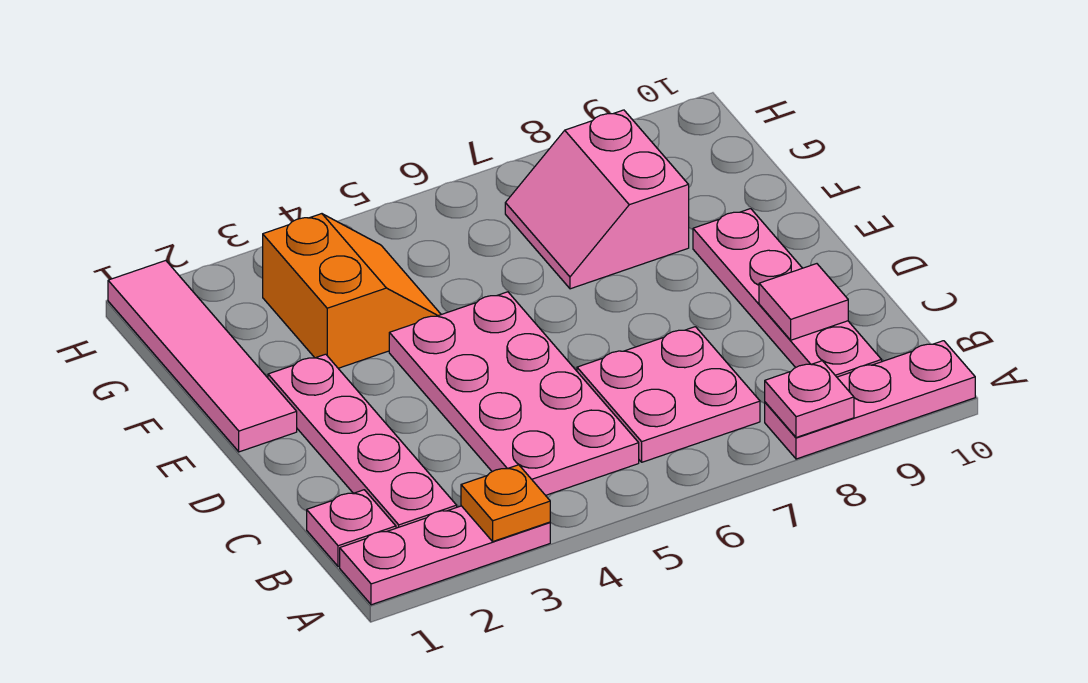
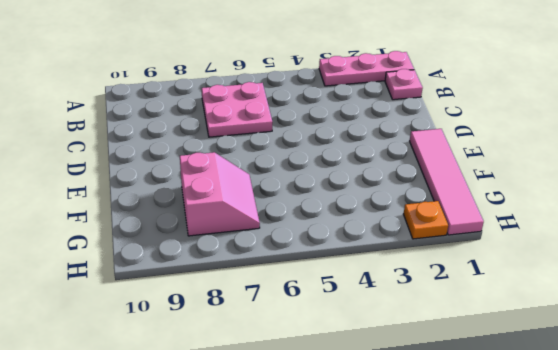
orange 1x1 plate [403,201,448,239] -> orange 1x1 plate moved to [461,465,550,541]
none -> pink 1x3 plate [765,341,975,459]
none -> pink 1x4 plate [268,354,457,528]
none -> pink 2x4 plate [389,292,639,495]

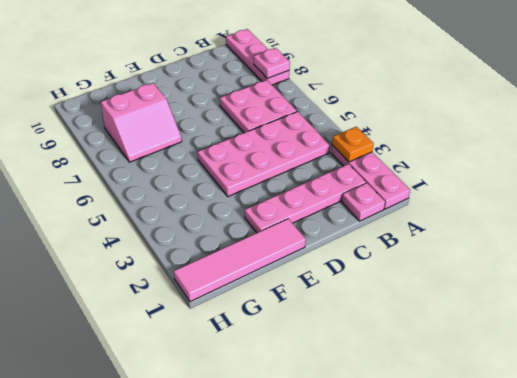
none -> pink 1x4 plate [693,209,882,377]
none -> orange 2x2 slope [263,214,441,368]
none -> pink 1x1 tile [759,264,848,340]

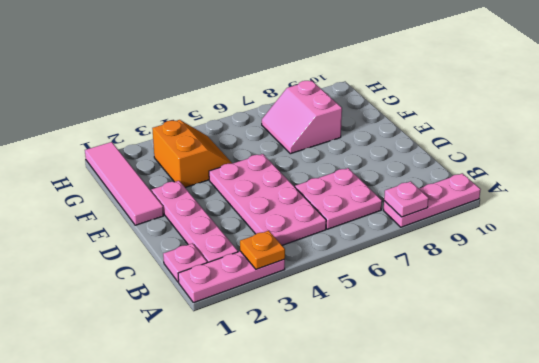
none -> pink 1x4 plate [693,209,882,377]
none -> pink 1x1 tile [759,264,848,340]

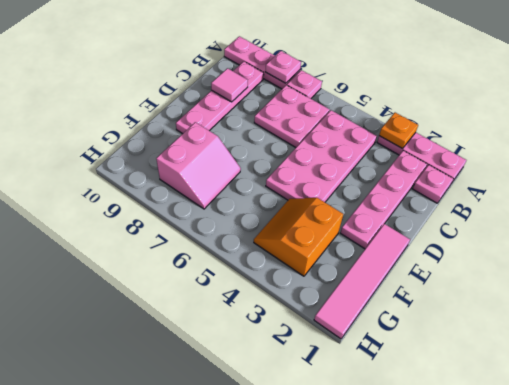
pink 1x1 plate [287,70,322,99] -> none

